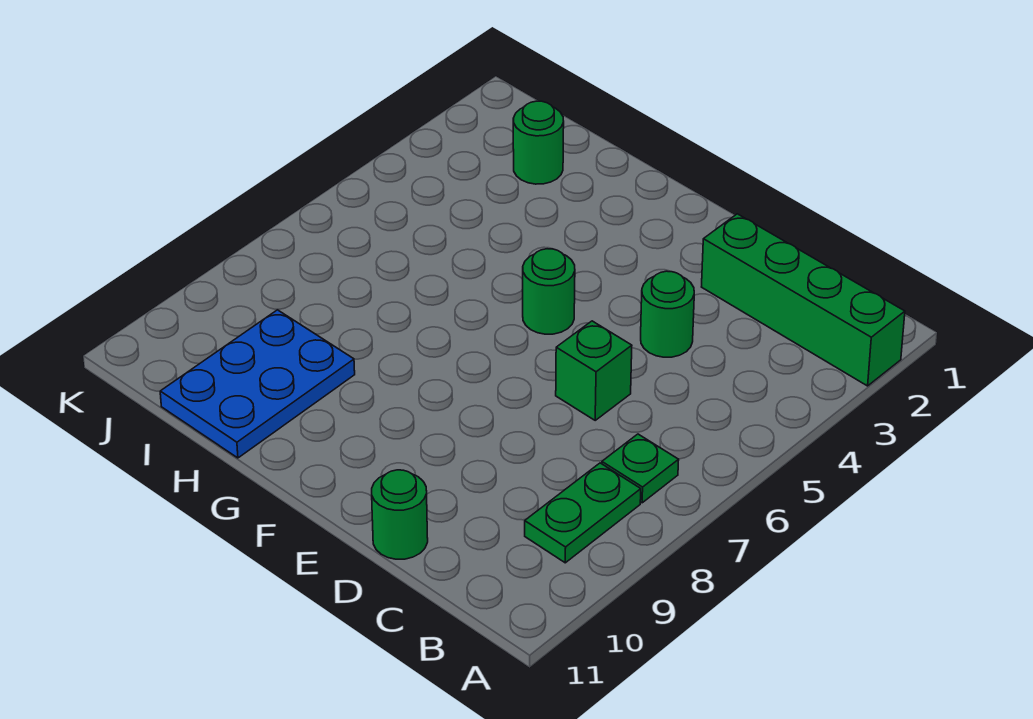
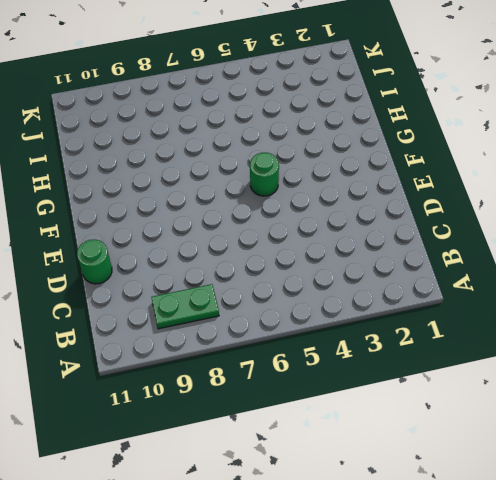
none -> green 1x4 brick [702,214,905,386]
none -> green 1x1 plate [602,434,679,503]

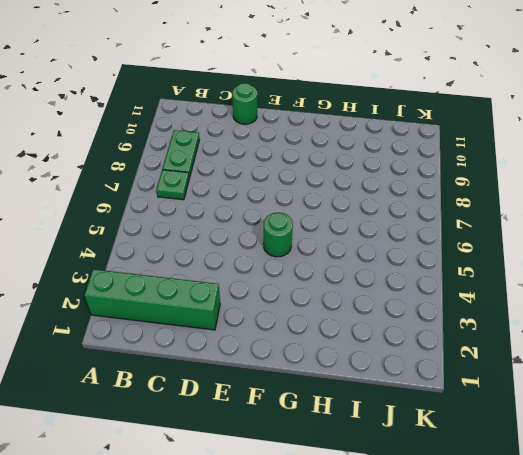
none -> green 1x1 round brick [641,271,694,357]
none -> green 1x1 brick [556,321,632,420]

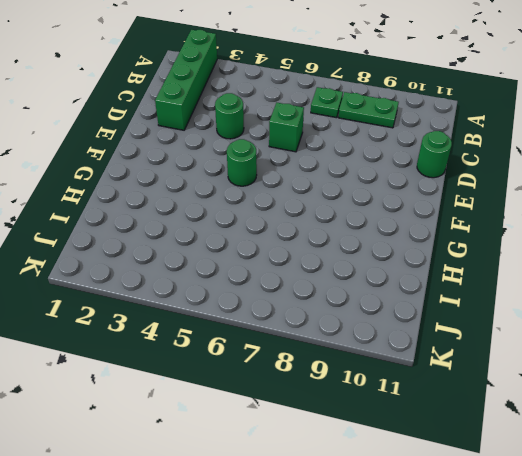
none -> blue 2x3 plate [160,310,355,458]
none -> green 1x1 round brick [513,101,564,184]

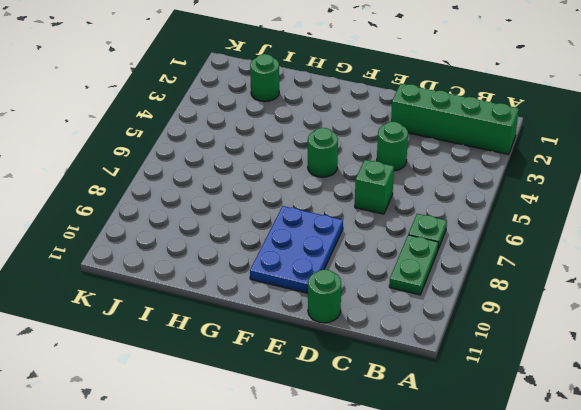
blue 2x3 plate [250,206,343,293] -> blue 2x3 plate moved to [160,310,355,458]

